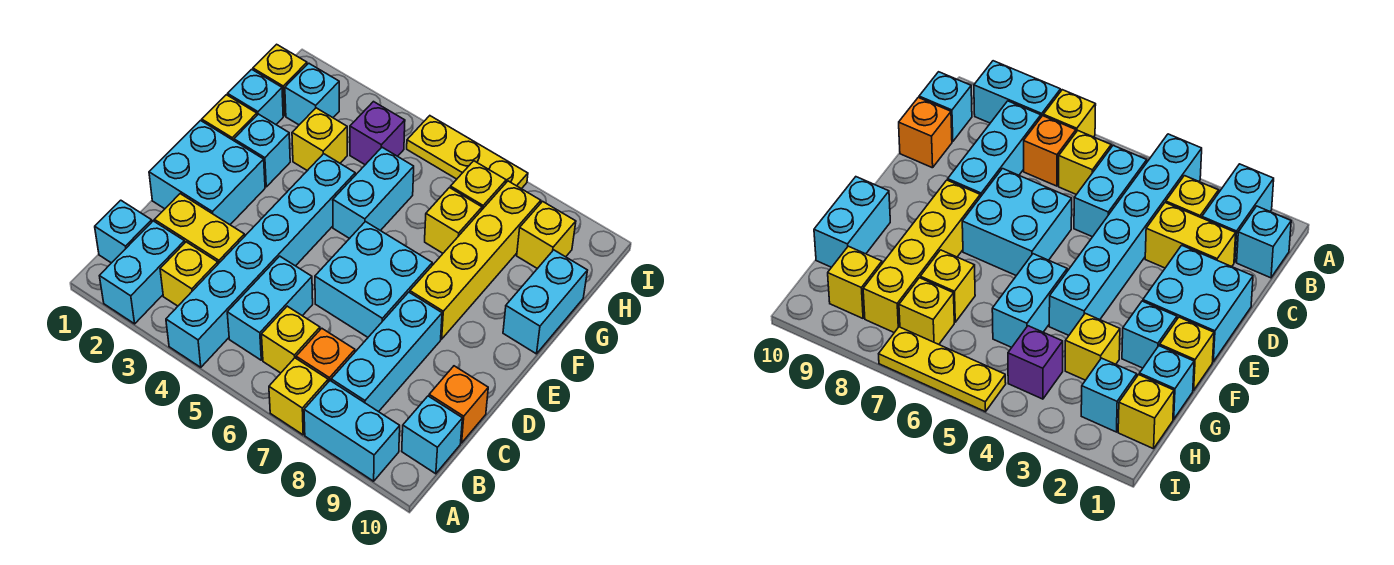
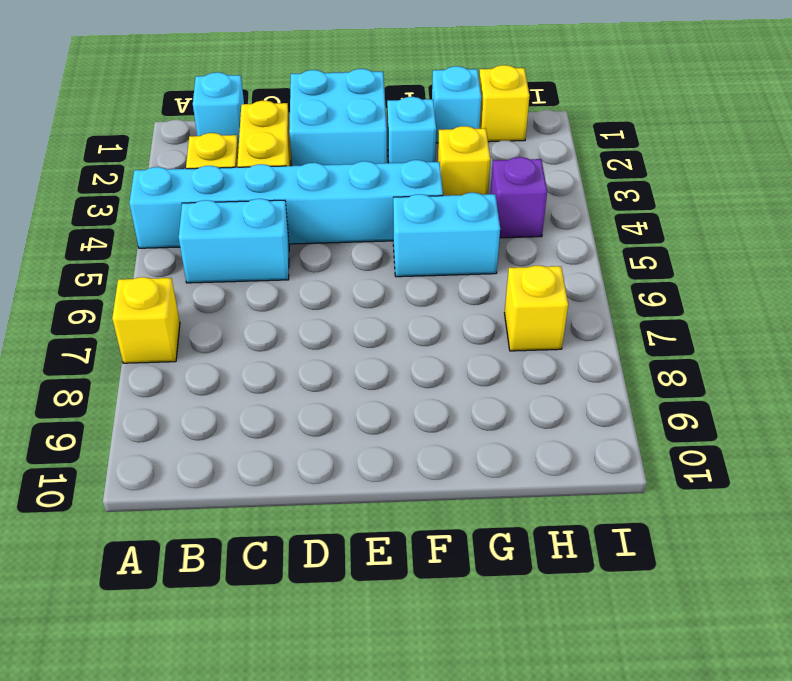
none -> cyan 1x2 brick [100,221,185,324]
none -> cyan 1x2 brick [304,381,400,481]
none -> yellow 1x1 brick [262,306,320,373]

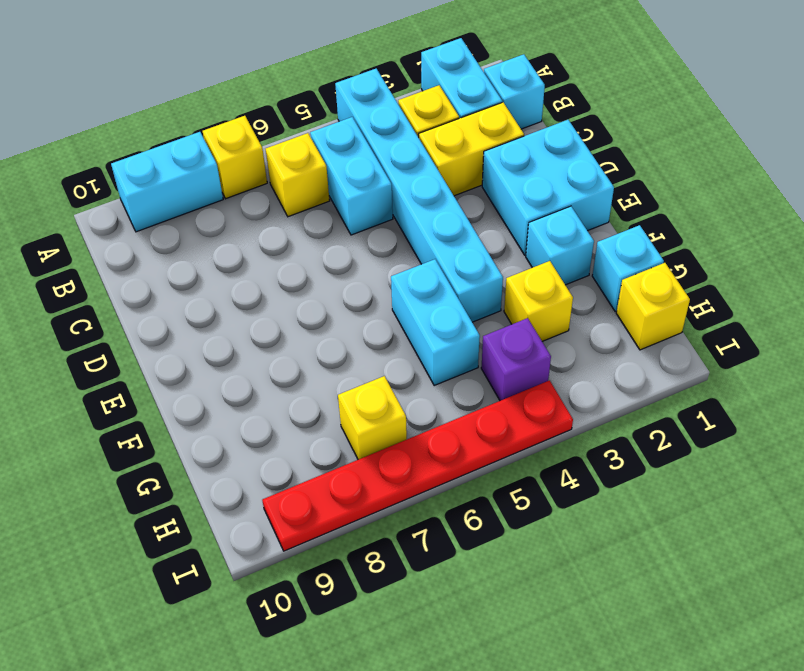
red 1x6 plate [262,380,573,551] -> yellow 1x3 plate [407,116,528,189]
none -> orange 1x1 brick [296,328,355,382]
none -> cyan 1x3 brick [331,292,442,412]
none -> cyan 1x1 brick [402,396,462,474]

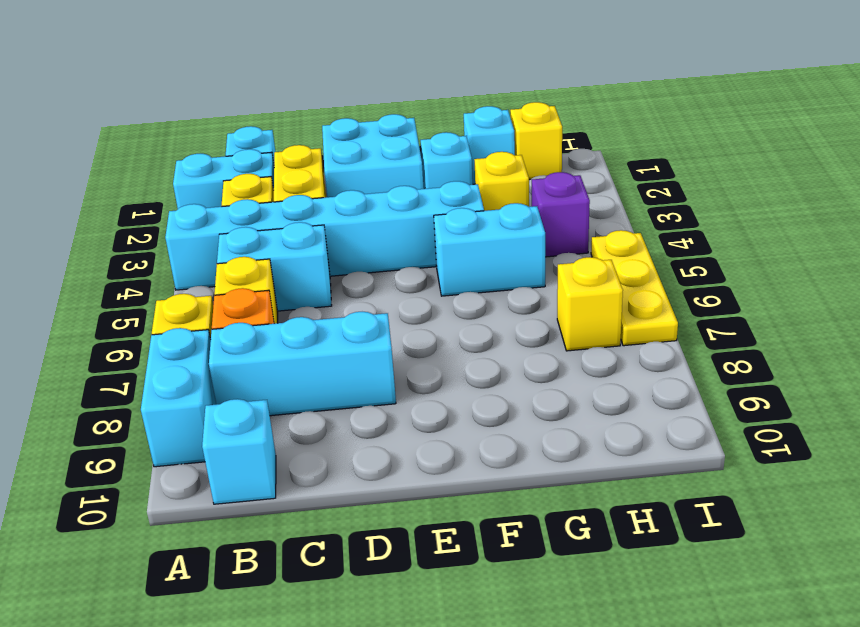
none -> orange 1x1 brick [429,366,488,443]
none -> cyan 2x2 brick [315,222,432,337]
none -> yellow 1x4 brick [410,181,541,339]

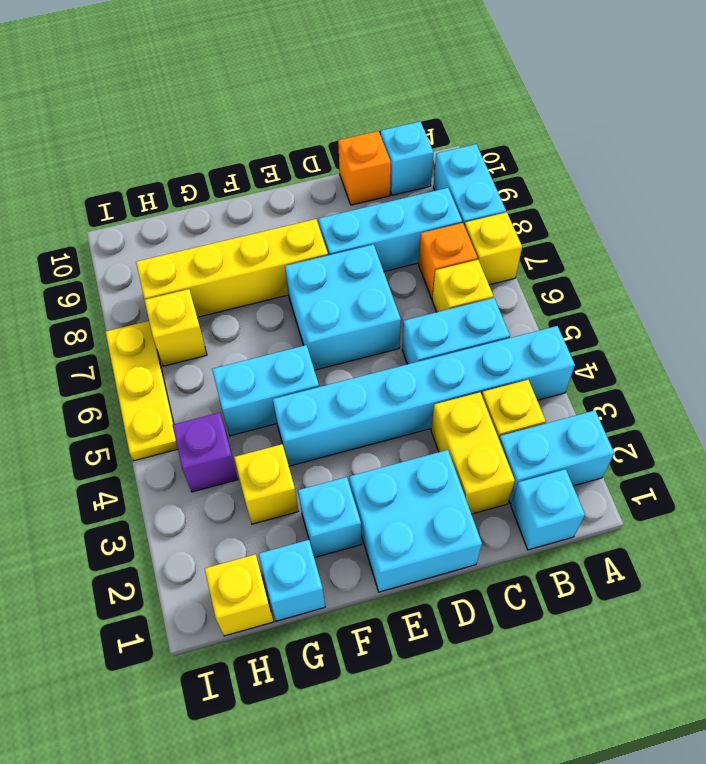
none -> yellow 1x1 brick [202,95,257,141]
none -> cyan 1x2 brick [503,250,587,354]
none -> yellow 1x1 brick [425,188,482,253]

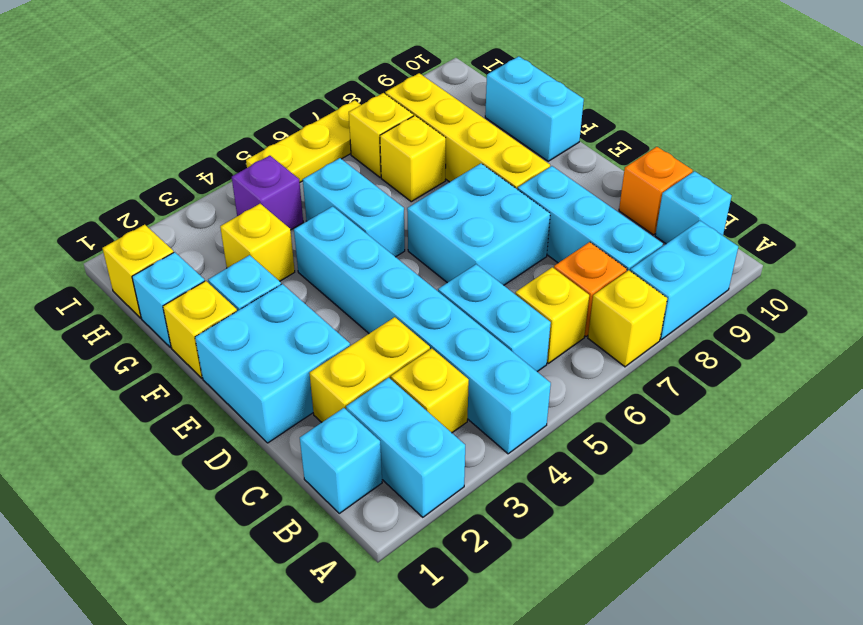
none -> cyan 1x1 brick [285,63,339,125]
none -> yellow 1x1 brick [517,201,576,269]

